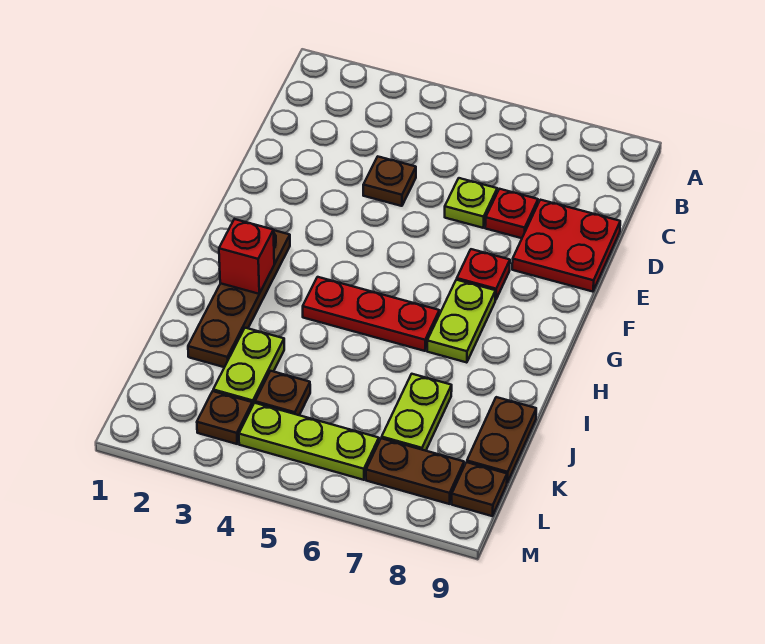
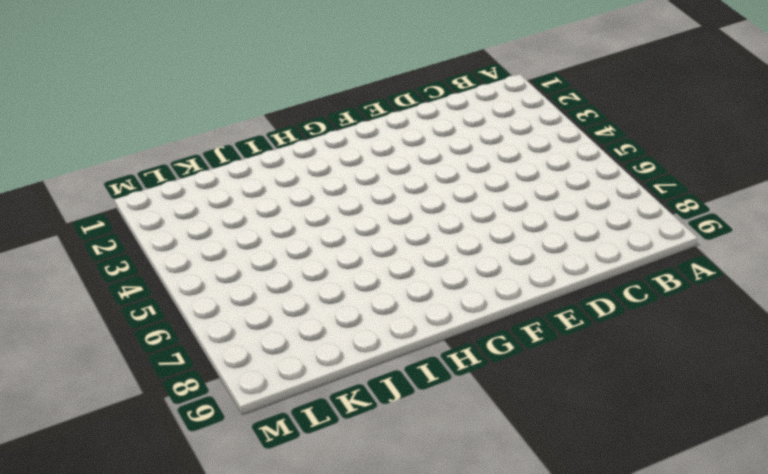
none -> brown 1x1 plate [363,157,416,206]
none -> lime 1x1 plate [445,178,497,228]
none -> red 1x1 plate [485,189,538,238]

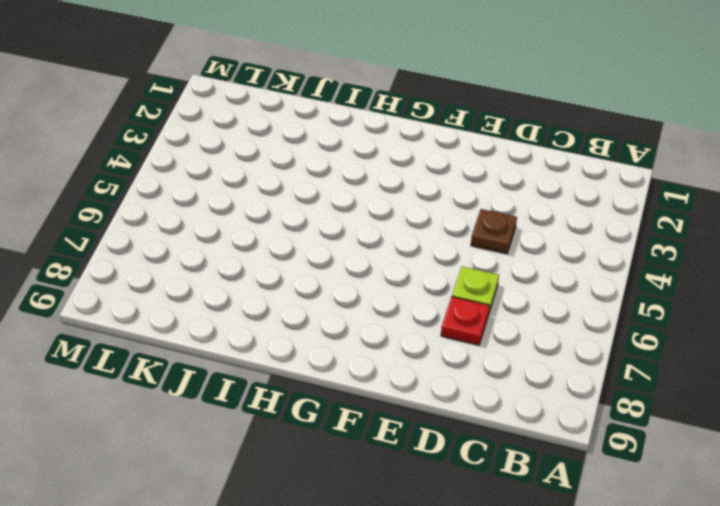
none -> red 2x2 plate [512,200,620,292]
none -> red 1x1 plate [457,249,510,300]
none -> brown 1x4 plate [188,230,290,367]

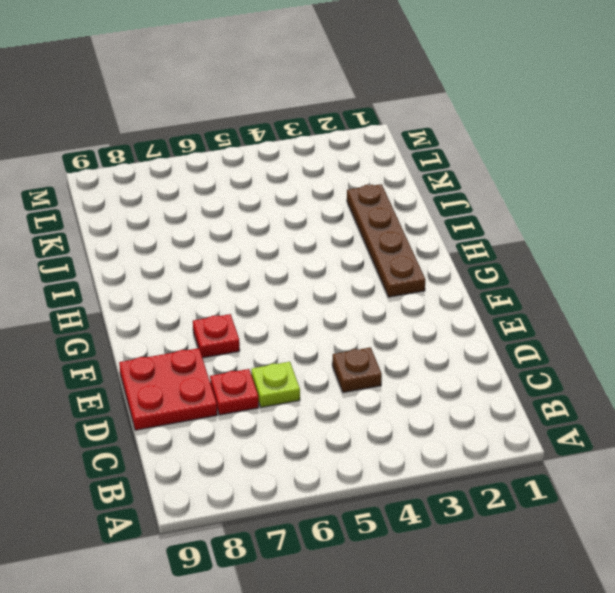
none -> lime 1x2 plate [427,280,496,363]
none -> red 1x3 plate [303,277,439,351]
none -> lime 1x2 plate [213,328,284,406]

